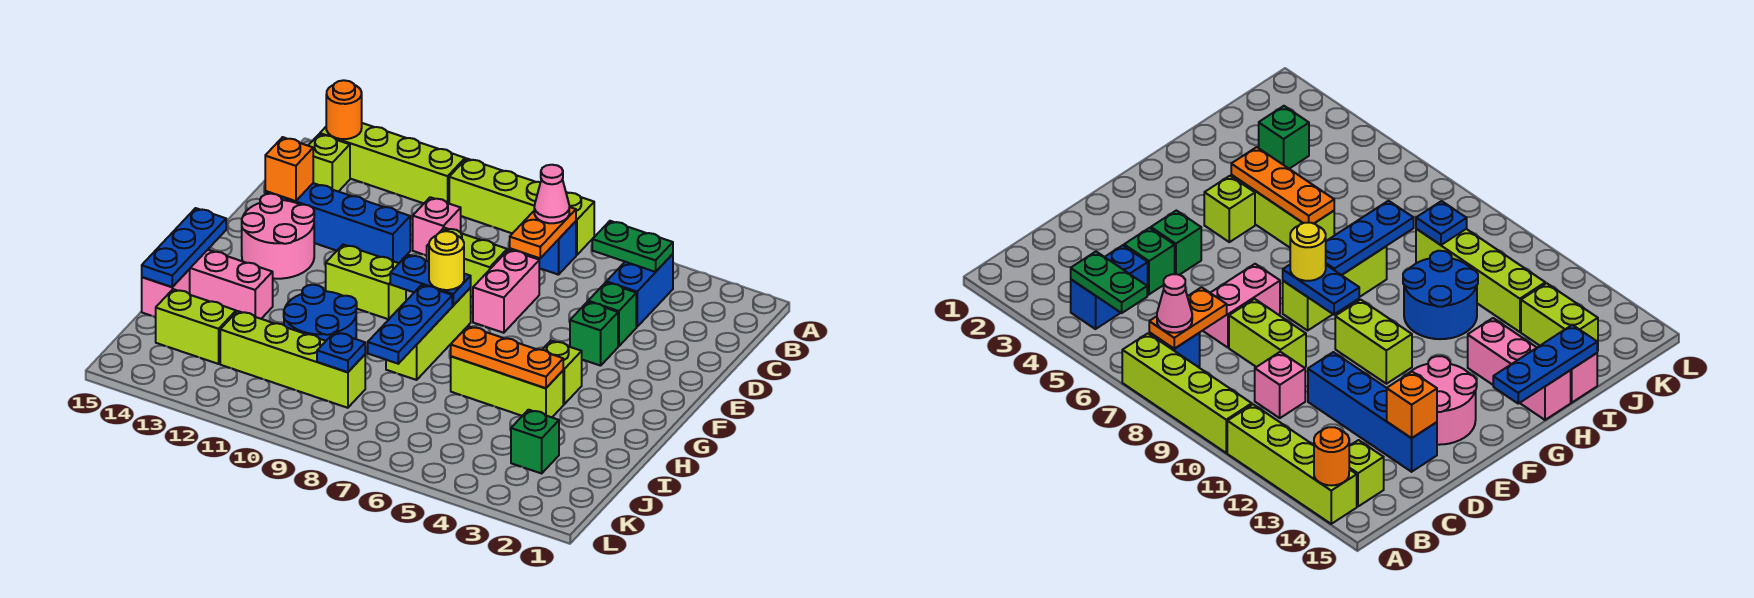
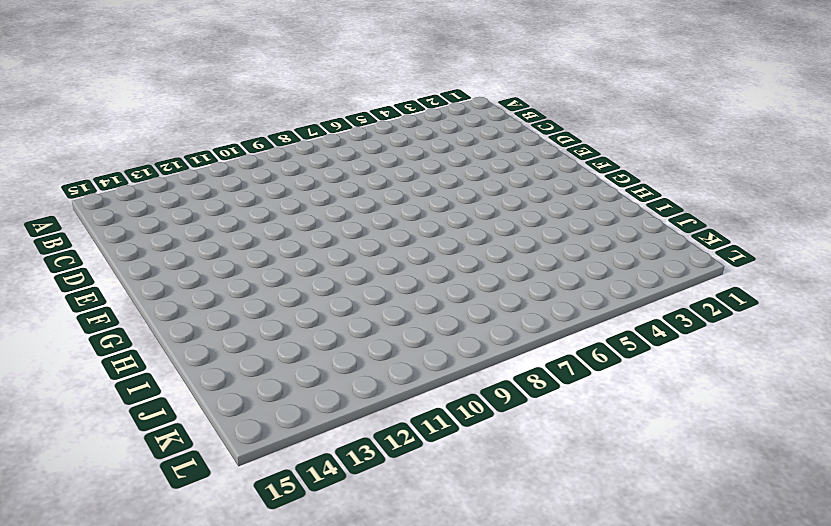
none -> lime 1x4 brick [449,158,594,255]
none -> lime 1x4 brick [320,123,465,203]
none -> blue 1x2 brick [607,254,673,327]
none -> blue 1x1 brick [528,221,576,275]

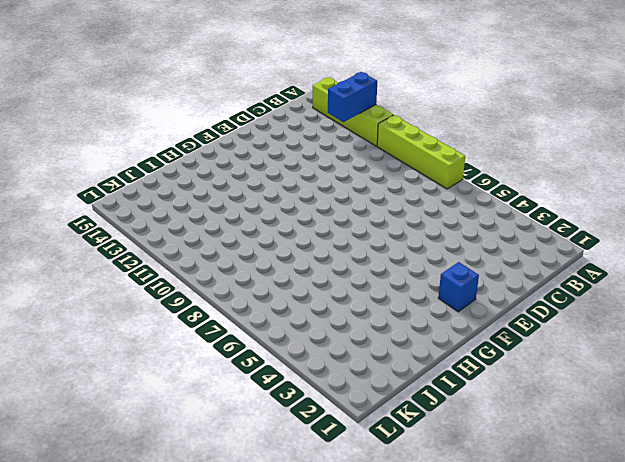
blue 1x2 brick [328,72,377,122] -> blue 1x2 brick moved to [607,254,673,327]
blue 1x1 brick [438,262,479,312] -> blue 1x1 brick moved to [528,221,576,275]
none -> lime 1x1 brick [308,134,350,192]
none -> pink 1x1 brick [413,197,461,256]
none -> green 1x1 brick [588,282,636,346]
none -> pink 1x2 brick [473,250,539,333]

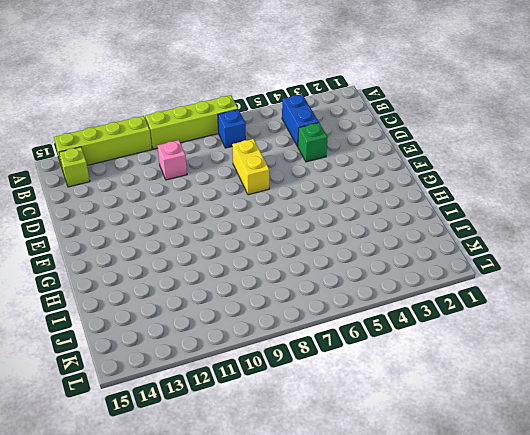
yellow 1x2 brick [232,139,269,195] -> pink 1x2 brick [473,250,539,333]
none -> lime 1x2 brick [427,228,507,297]
none -> blue 1x4 brick [265,183,410,263]
none -> green 1x1 brick [570,302,618,366]
none -> pink 2x2 round brick [242,194,314,279]

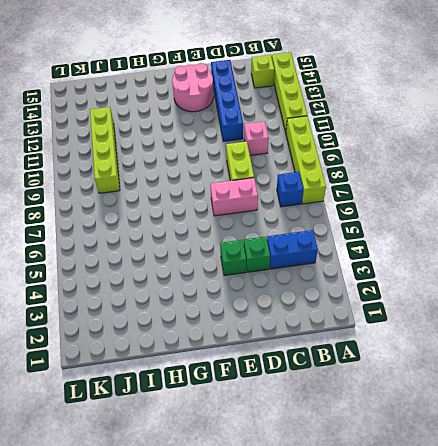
none -> lime 1x3 brick [386,288,471,380]
none -> lime 1x2 brick [326,245,406,319]
none -> lime 1x1 brick [542,341,582,404]
none -> lime 1x3 brick [451,356,563,417]

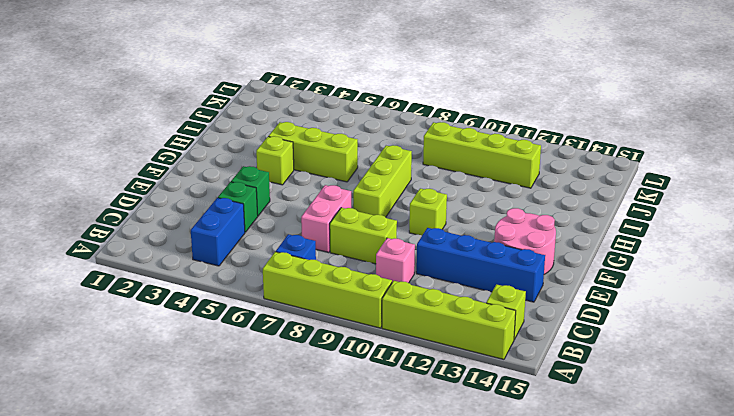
lime 1x1 brick [409,188,447,235] -> lime 1x2 brick [326,245,406,319]
none -> blue 2x2 round brick [284,285,357,341]
none -> pink 1x3 brick [190,250,273,319]
none -> pink 1x1 brick [142,269,190,317]
none -> green 1x1 brick [511,410,559,473]

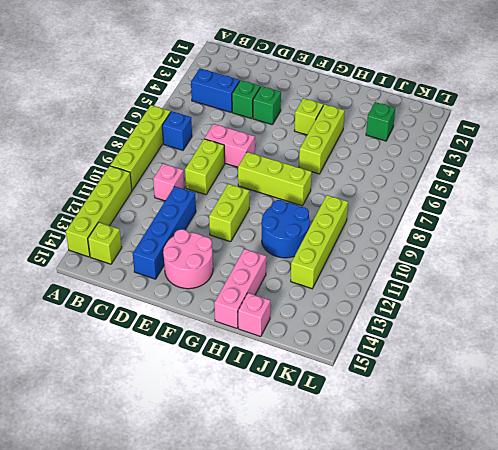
none -> lime 1x2 brick [156,289,236,364]
none -> orange 1x1 round brick [326,80,362,139]
none -> green 1x2 plate [592,221,673,272]
none -> orange 1x2 plate [510,207,576,258]

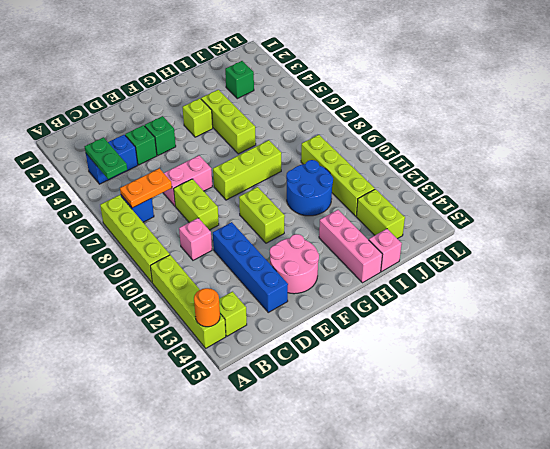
none -> orange 1x1 brick [265,137,313,201]
none -> blue 1x2 plate [390,254,471,305]
none -> blue 1x3 plate [368,285,452,364]
none -> blue 1x3 plate [142,208,226,287]

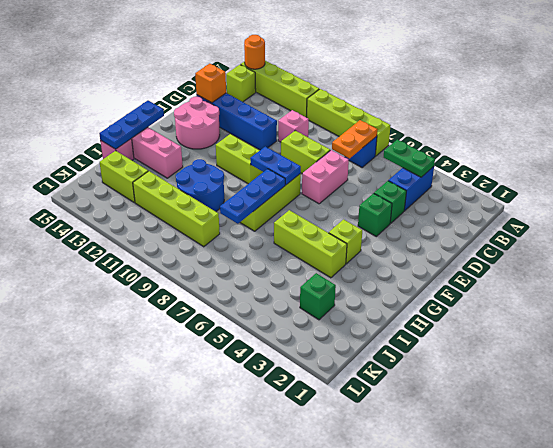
none -> orange 1x3 plate [451,326,563,388]
none -> blue 1x1 plate [317,332,365,372]
none -> pink 1x1 cone [534,165,569,223]
none -> yellow 1x1 round brick [429,231,464,290]

